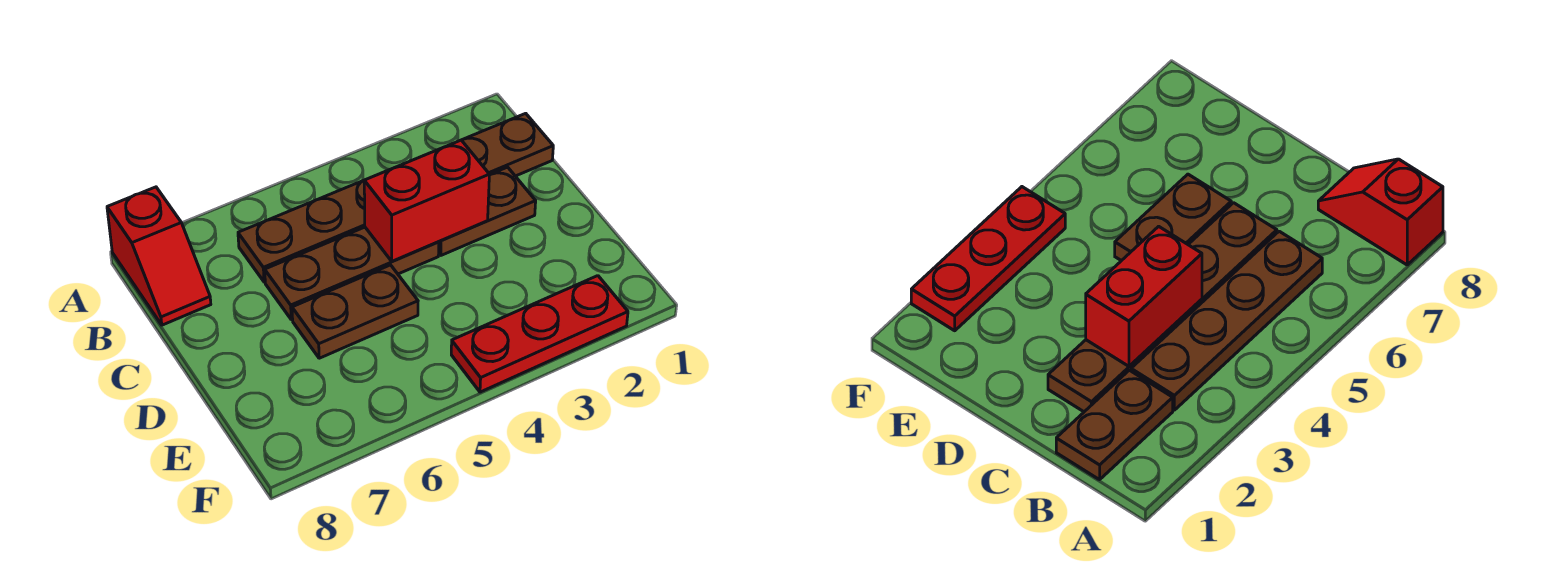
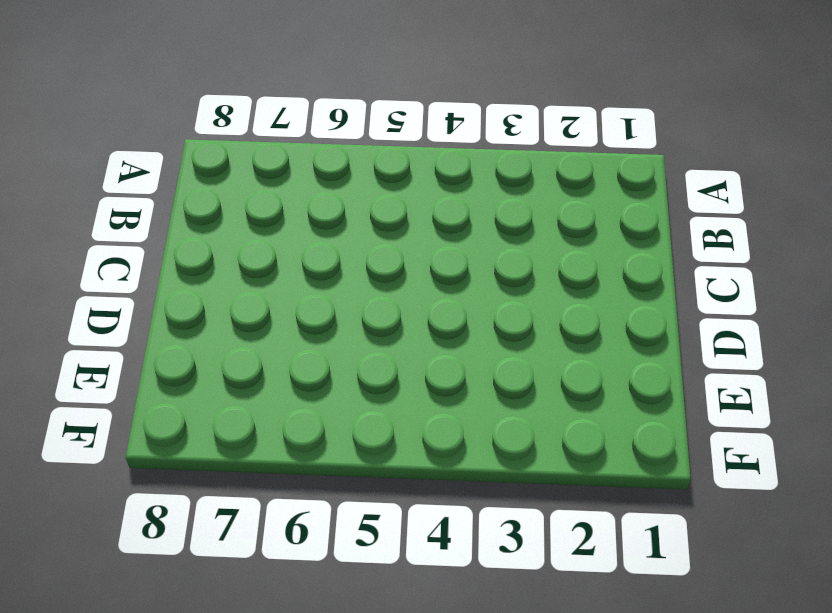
none -> red 1x2 slope [107,187,211,325]
none -> brown 1x2 plate [462,113,553,176]

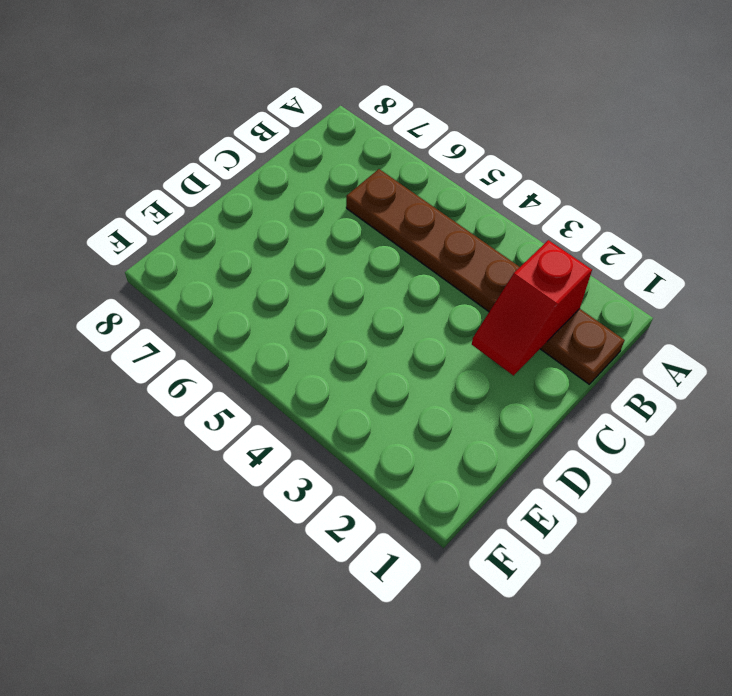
red 1x2 slope [472,240,592,376] -> red 1x2 slope moved to [107,187,211,325]
none -> brown 1x2 plate [439,167,536,255]
none -> brown 1x3 plate [265,227,439,320]

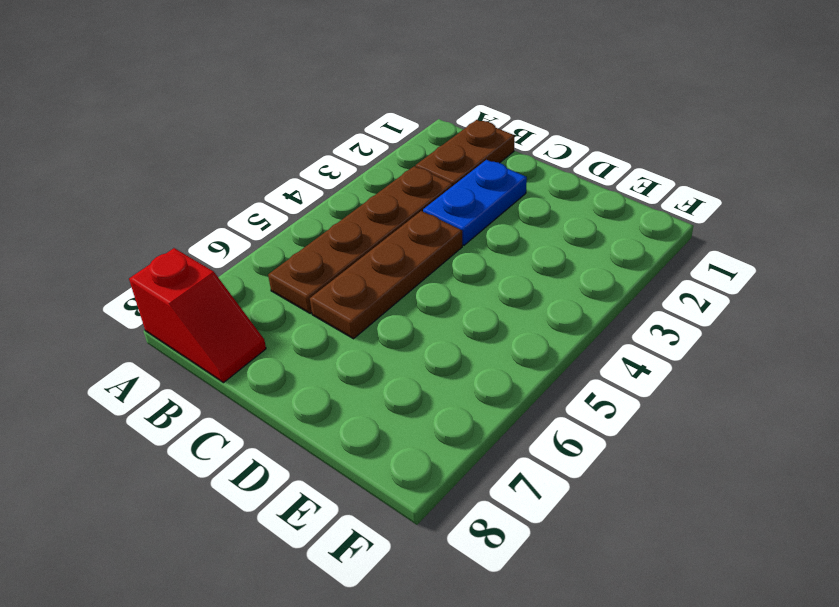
blue 1x2 plate [423,160,527,245] -> brown 1x2 plate [439,167,536,255]
none -> brown 1x2 plate [292,265,418,358]
none -> red 1x3 plate [451,276,628,392]

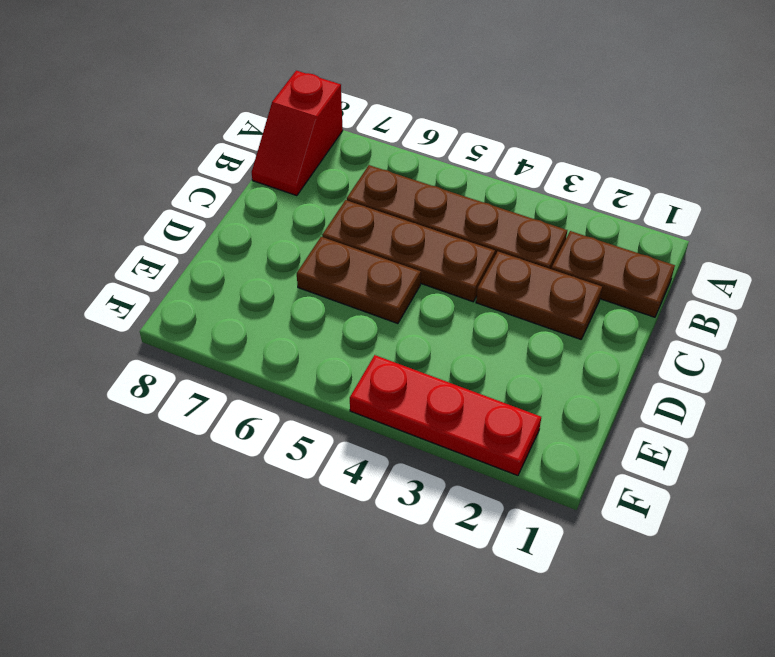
none -> red 1x2 brick [364,140,489,261]

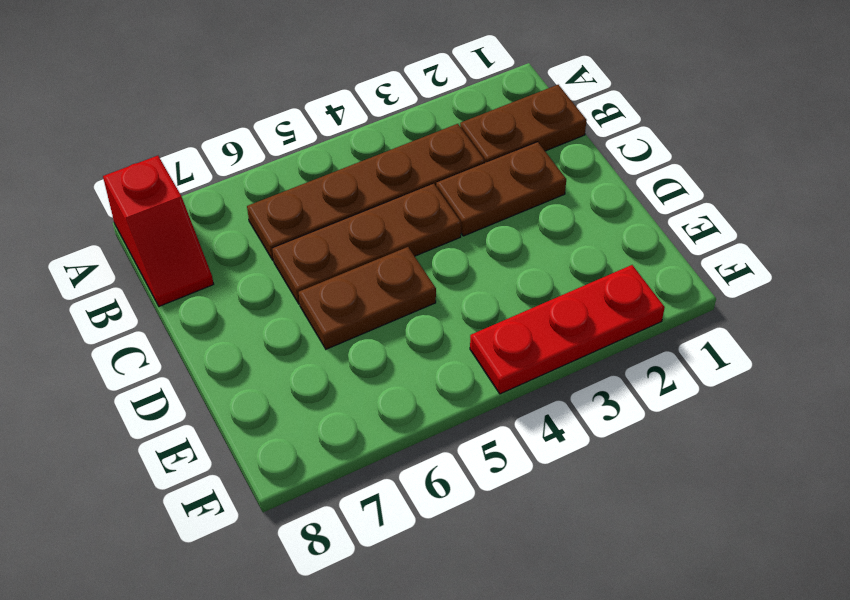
none -> red 1x2 brick [364,140,489,261]

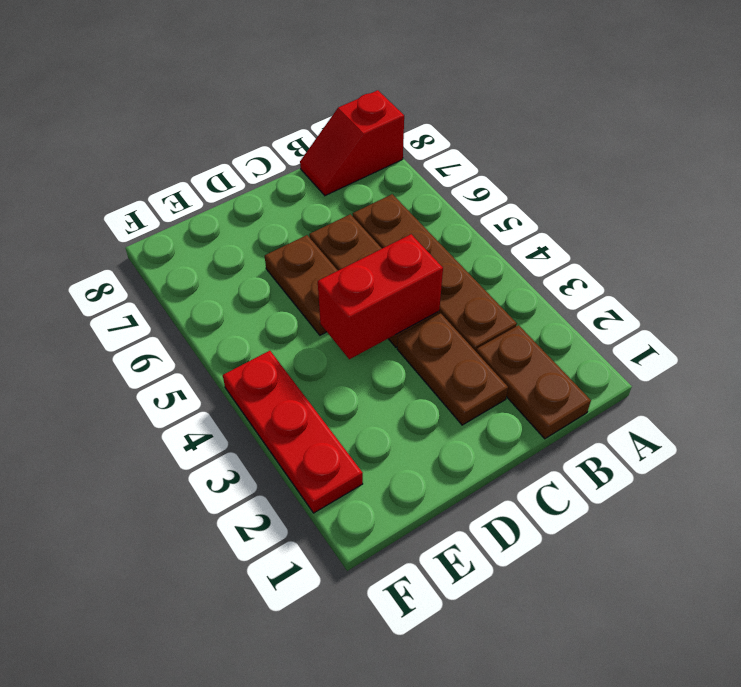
red 1x2 brick [318,234,443,359] -> red 1x2 brick turned to [364,140,489,261]

